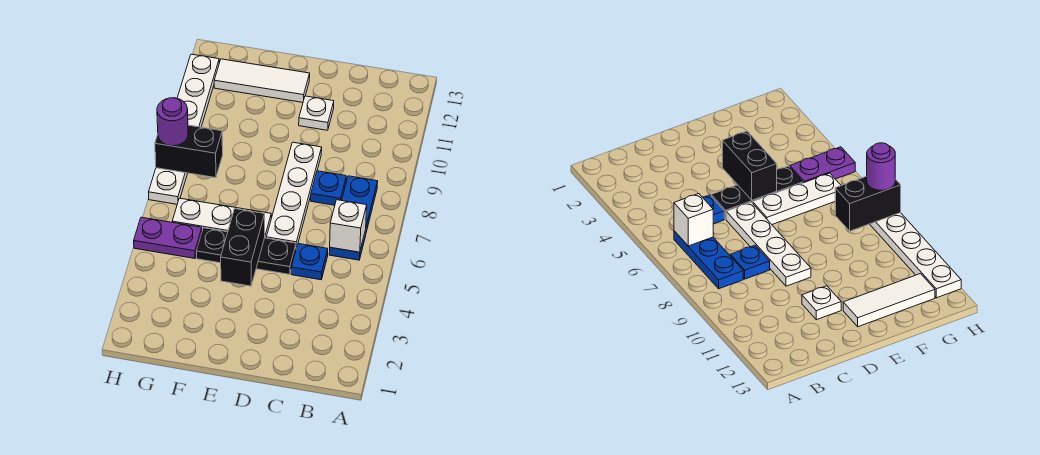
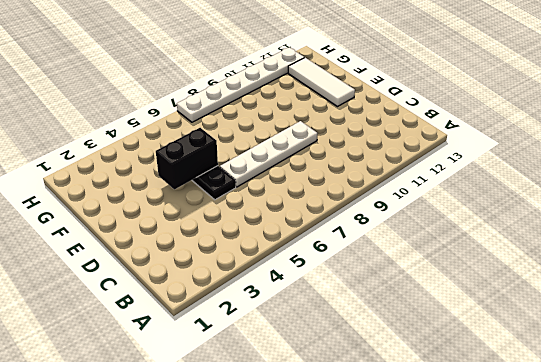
none -> blue 1x3 plate [329,176,378,260]
none -> blue 1x1 plate [291,244,328,280]
none -> blue 1x1 plate [311,171,346,205]

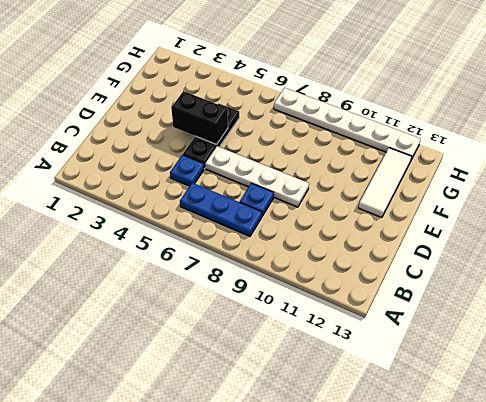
none -> white 1x1 plate [299,96,334,130]
none -> white 1x3 plate [172,198,271,238]
none -> purple 1x2 plate [134,217,202,259]

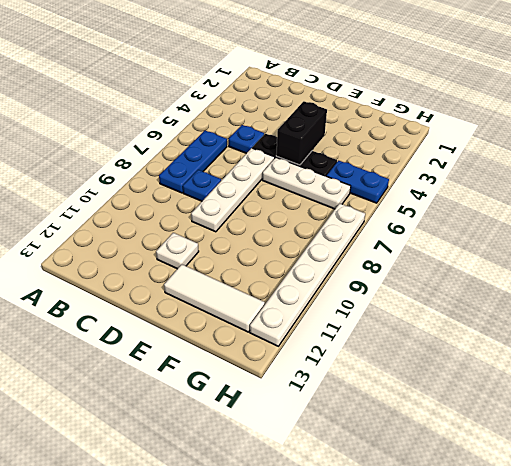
blue 1x2 plate [327,161,389,203] -> purple 1x2 plate [134,217,202,259]
none -> white 1x1 brick [330,200,367,252]
none -> black 1x2 brick [155,125,223,178]
none -> purple 1x1 round brick [157,98,188,146]

